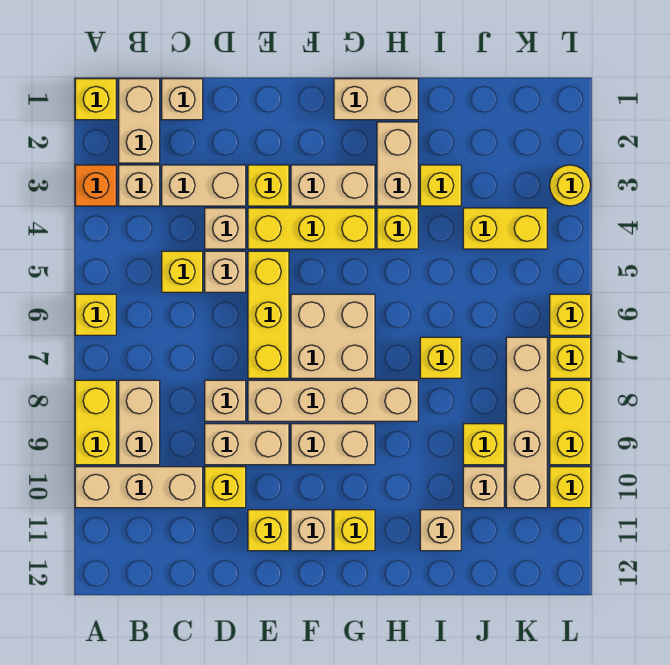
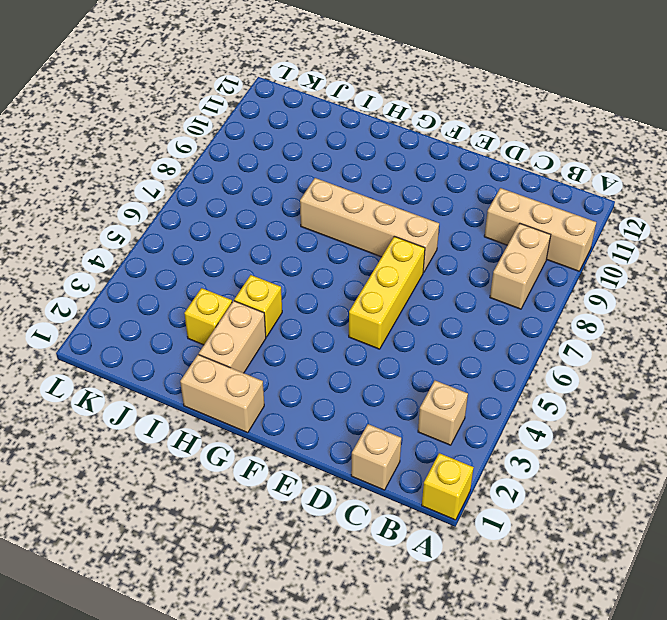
none -> orange 1x1 brick [75,165,116,206]
none -> yellow 1x1 brick [75,294,116,335]
none -> yellow 1x2 brick [75,380,116,465]
none -> tan 1x2 brick [119,79,160,163]

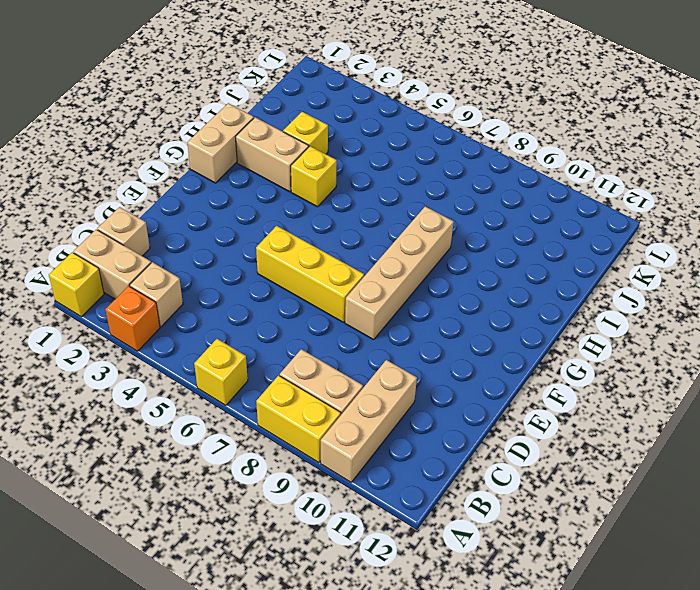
none -> tan 1x2 brick [162,165,246,206]
none -> yellow 1x1 brick [162,251,203,292]
none -> tan 1x1 brick [205,208,246,249]
none -> tan 1x1 brick [205,251,246,292]

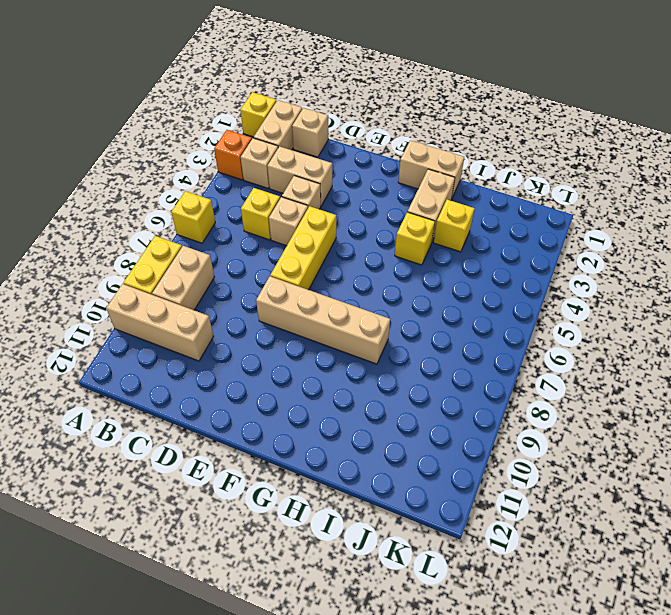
none -> tan 1x1 brick [205,380,246,421]
none -> tan 1x2 brick [205,424,289,465]
none -> yellow 1x1 brick [205,467,246,508]
none -> yellow 1x1 brick [248,165,289,206]

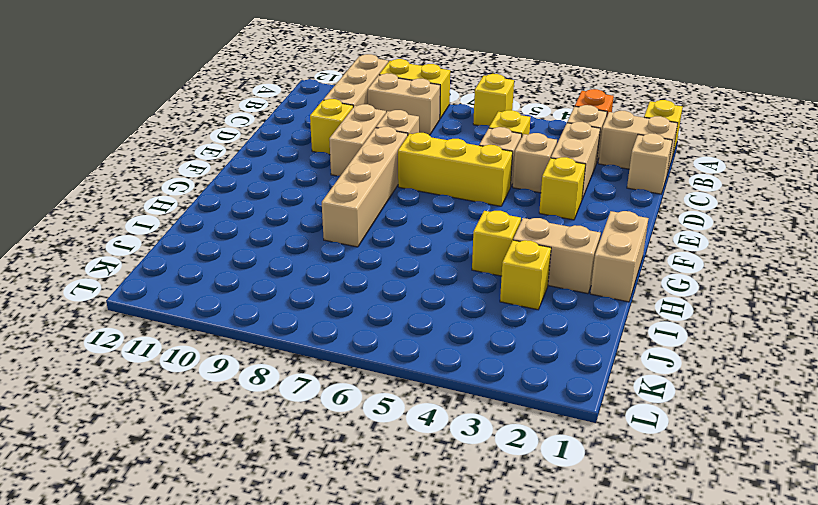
none -> yellow 1x3 brick [248,208,375,249]
none -> yellow 1x1 brick [248,510,289,551]
none -> tan 1x2 brick [291,165,375,206]
none -> tan 2x2 brick [291,294,375,378]

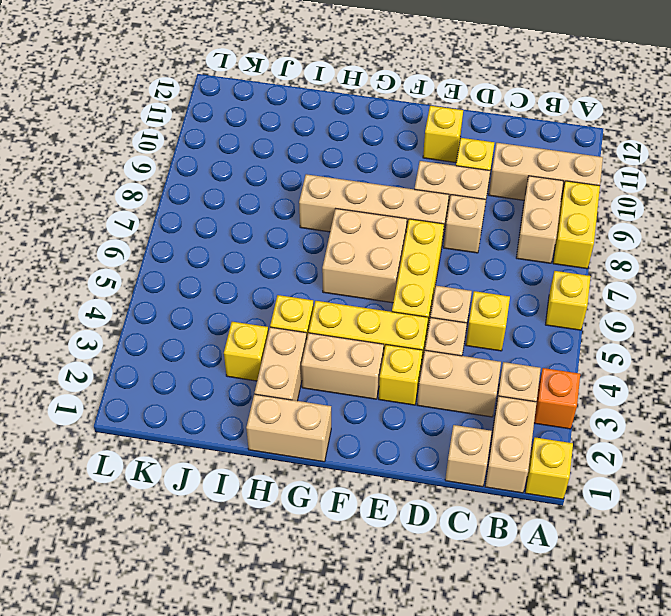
none -> tan 1x2 brick [291,424,375,465]
none -> tan 1x1 brick [291,510,332,551]
none -> yellow 1x1 brick [334,510,375,551]
none -> yellow 1x1 brick [420,337,461,378]

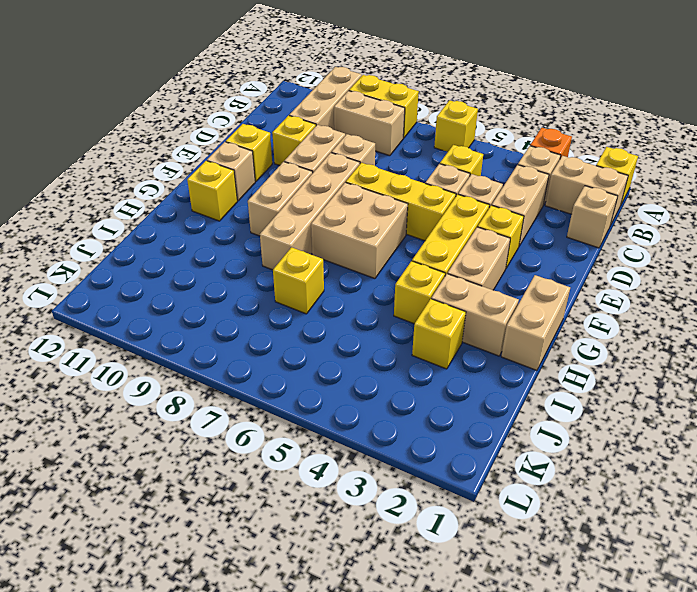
none -> tan 1x1 brick [420,510,461,551]
none -> yellow 1x2 brick [463,208,547,249]
none -> yellow 1x1 brick [463,424,504,465]
none -> tan 1x1 brick [463,467,504,508]

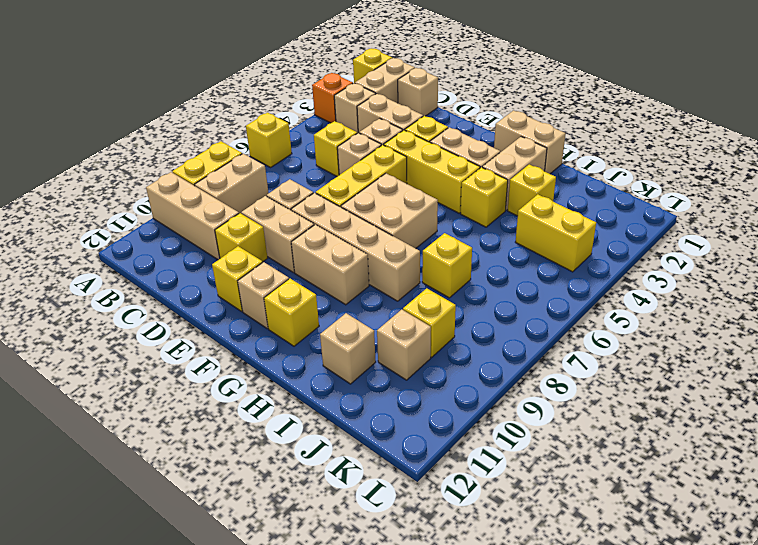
none -> tan 1x4 brick [506,337,547,508]
none -> yellow 1x1 round brick [550,165,591,206]
none -> yellow 1x1 brick [550,294,591,335]
none -> yellow 1x1 brick [550,337,591,378]

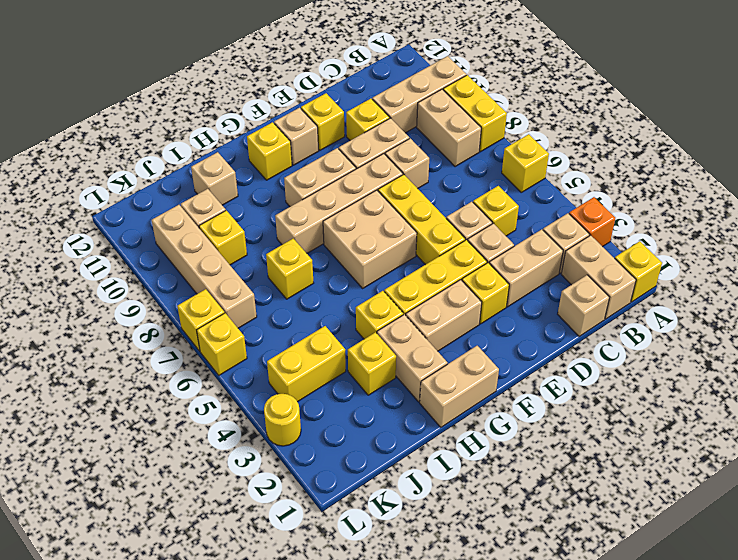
none -> yellow 1x2 brick [550,380,591,465]
none -> yellow 1x1 brick [550,467,591,508]

